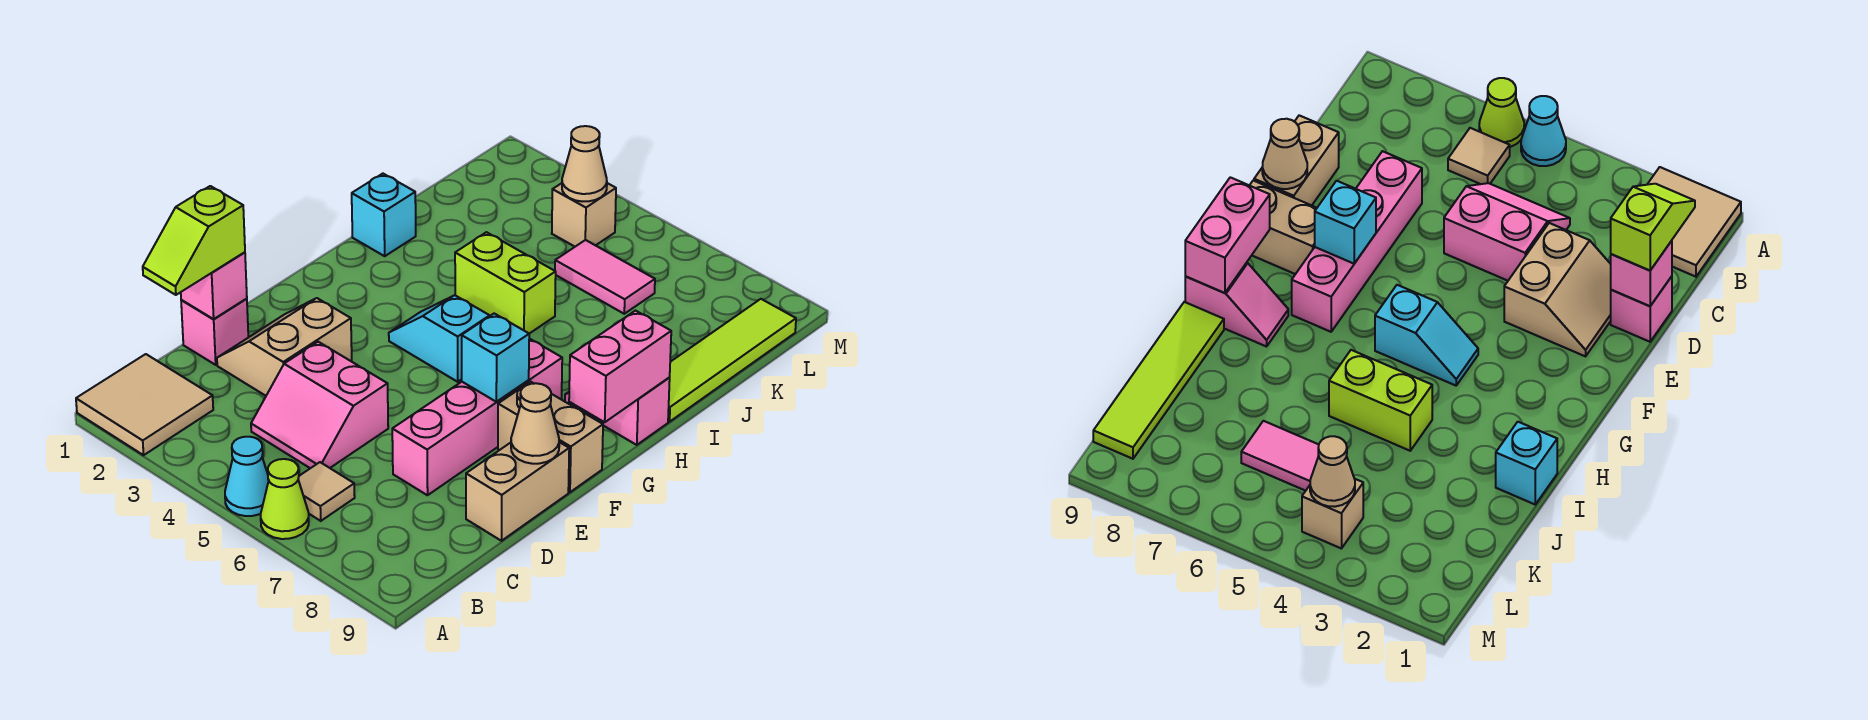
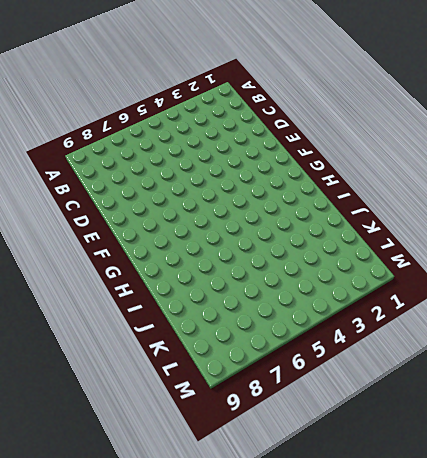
none -> tan 2x2 tile [76,354,213,455]
none -> cyan 1x1 cone [225,437,269,516]
none -> lime 1x1 cone [261,459,309,539]

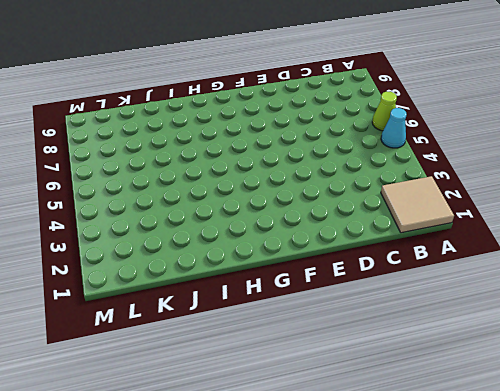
none -> tan 1x1 tile [298,462,355,521]
none -> pink 2x2 slope [251,342,388,468]
none -> pink 1x1 brick [181,299,248,365]

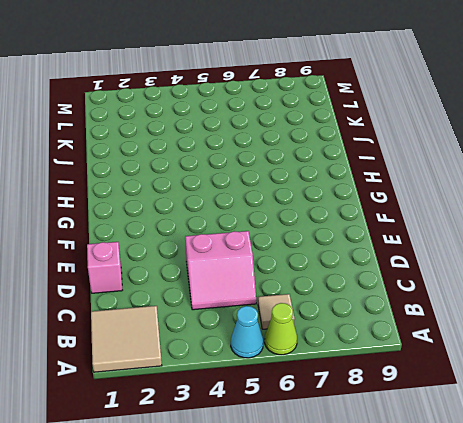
none -> tan 2x2 slope [217,298,352,396]
none -> pink 1x4 brick [392,338,562,495]
none -> tan 1x2 brick [466,442,569,541]

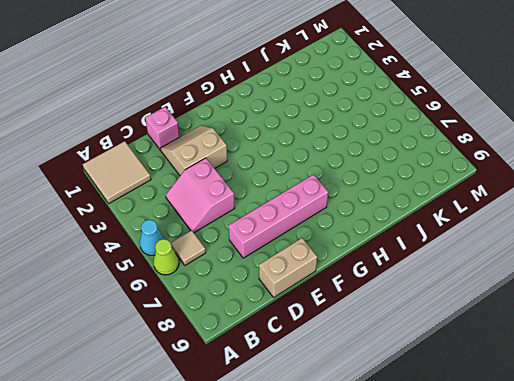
none -> tan 1x2 brick [498,382,603,492]
none -> cyan 1x2 slope [389,295,489,382]
none -> pink 1x2 slope [565,377,670,445]

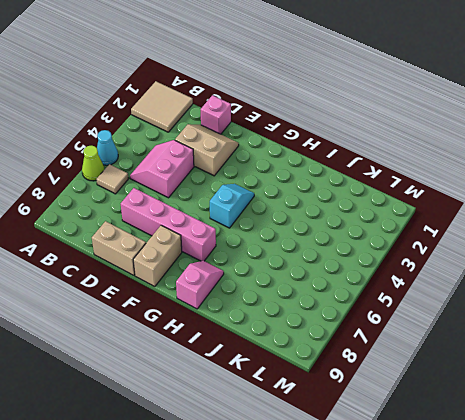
none -> cyan 1x1 brick [352,174,416,256]
none -> lime 1x2 brick [455,232,556,334]
none -> lime 1x4 tile [668,299,796,422]

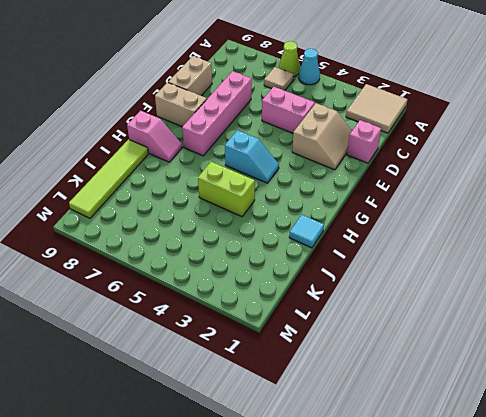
cyan 1x1 tile [289,215,324,248] -> cyan 1x1 brick [352,174,416,256]
none -> pink 1x2 tile [555,240,655,314]
none -> tan 1x1 brick [552,183,616,247]
none -> pink 1x1 brick [181,252,247,319]

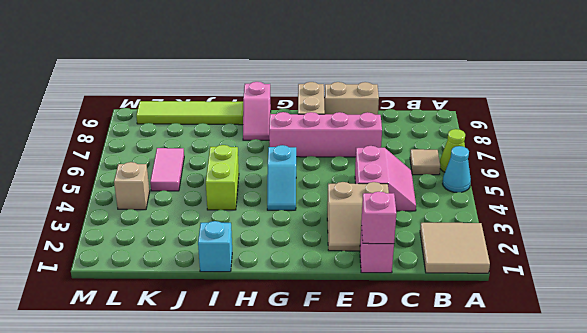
none -> tan 1x1 cone [511,383,559,464]
none -> cyan 1x1 brick [462,314,529,402]
none -> pink 1x2 brick [569,311,671,422]

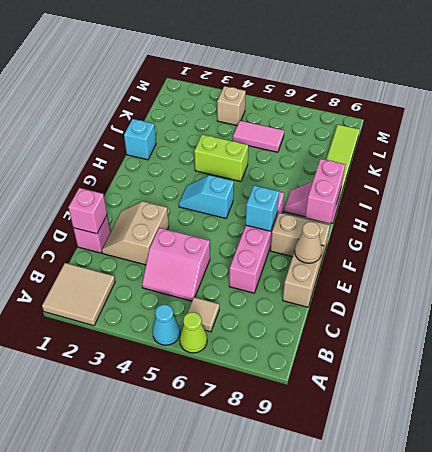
none -> tan 1x1 cone [562,126,607,202]
none -> lime 1x2 slope [143,186,245,295]

